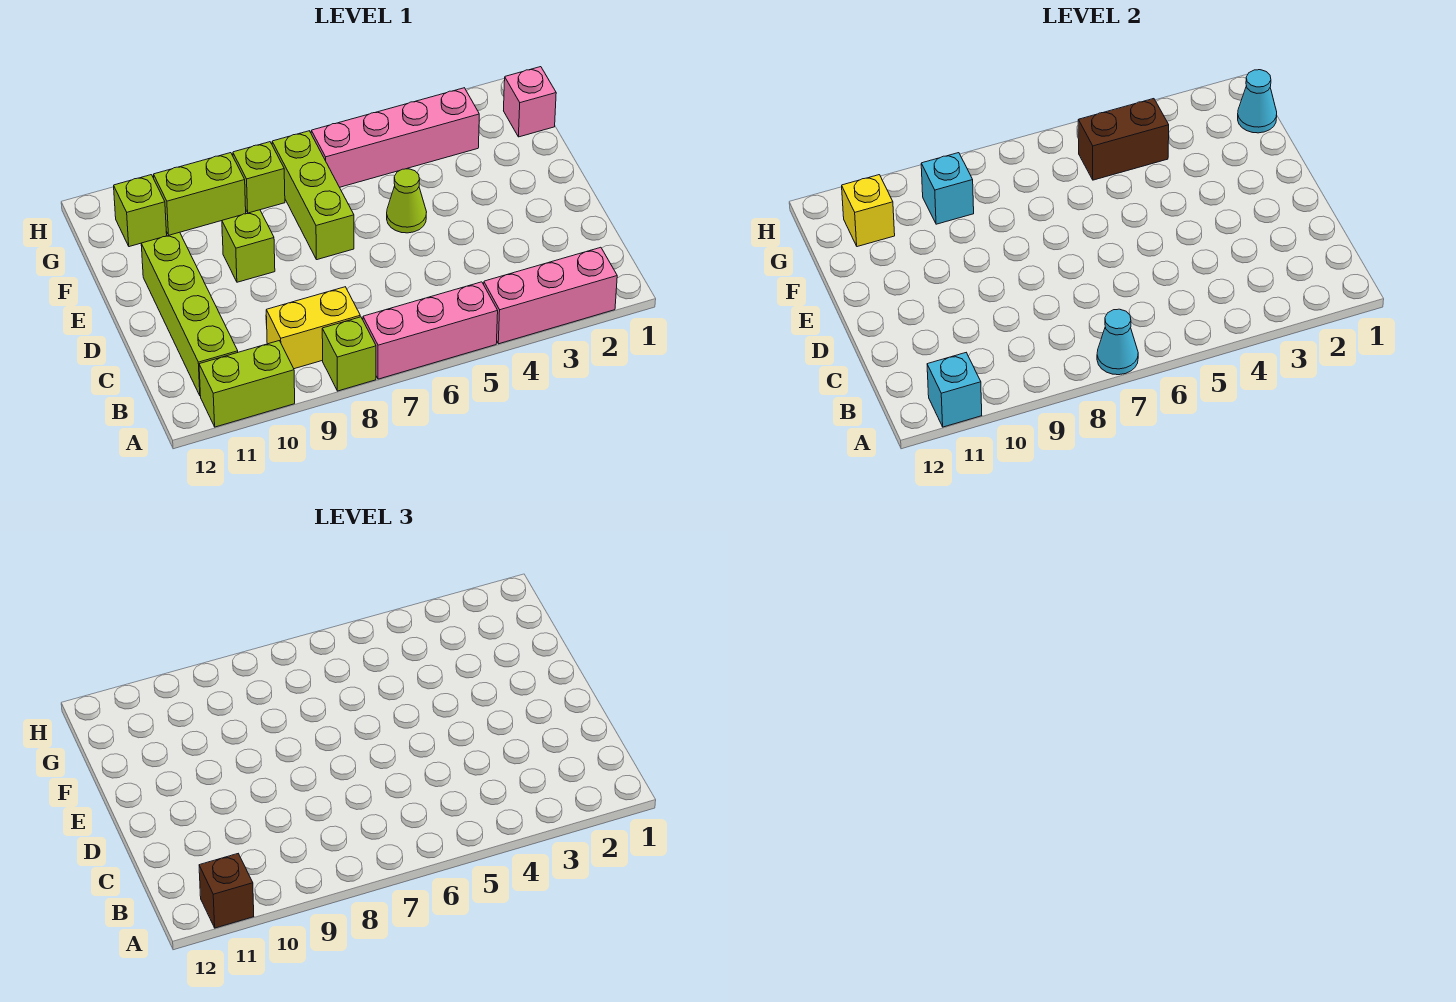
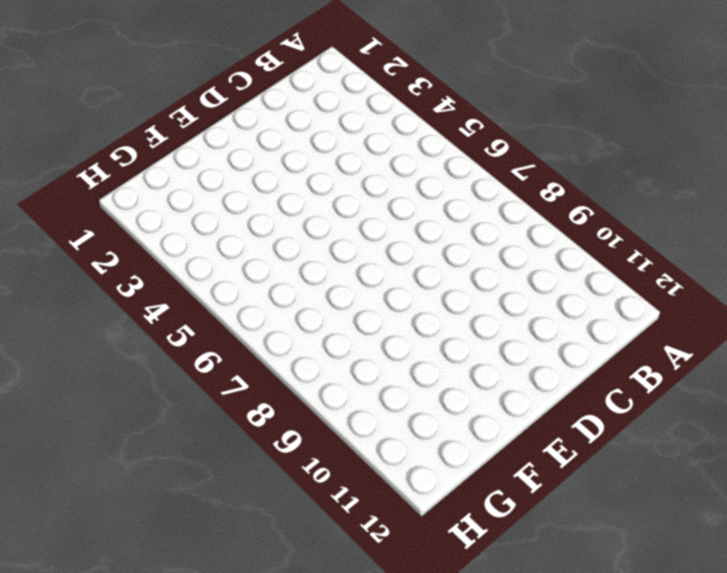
none -> pink 1x3 brick [484,247,617,344]
none -> pink 1x3 brick [363,282,498,379]
none -> lime 1x1 brick [322,317,376,391]

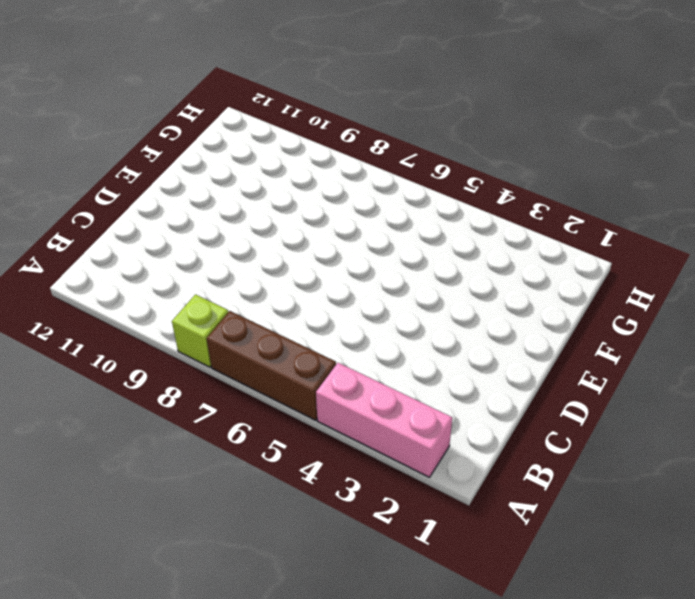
brown 1x3 brick [207,311,336,420] -> pink 1x3 brick [363,282,498,379]
none -> lime 1x2 brick [199,341,295,427]
none -> yellow 1x2 brick [266,287,360,369]
none -> lime 1x4 brick [141,232,238,396]

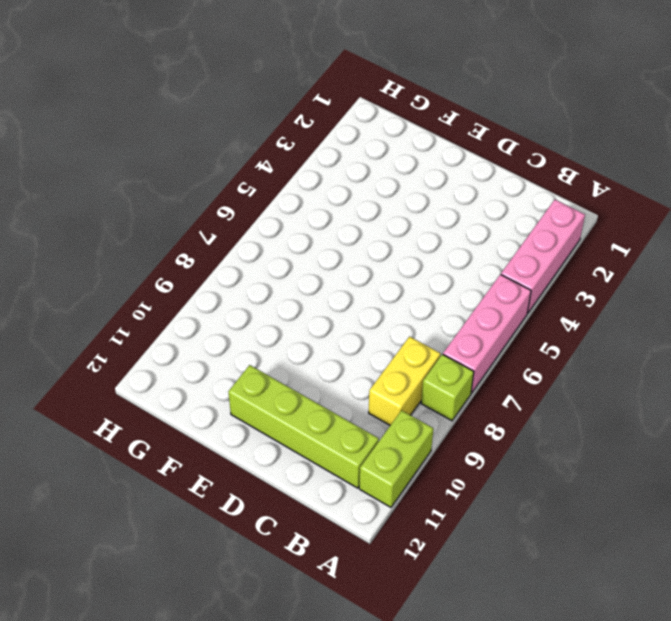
none -> lime 1x1 cone [387,169,426,233]
none -> lime 1x3 brick [272,131,354,260]
none -> lime 1x1 brick [222,210,275,282]

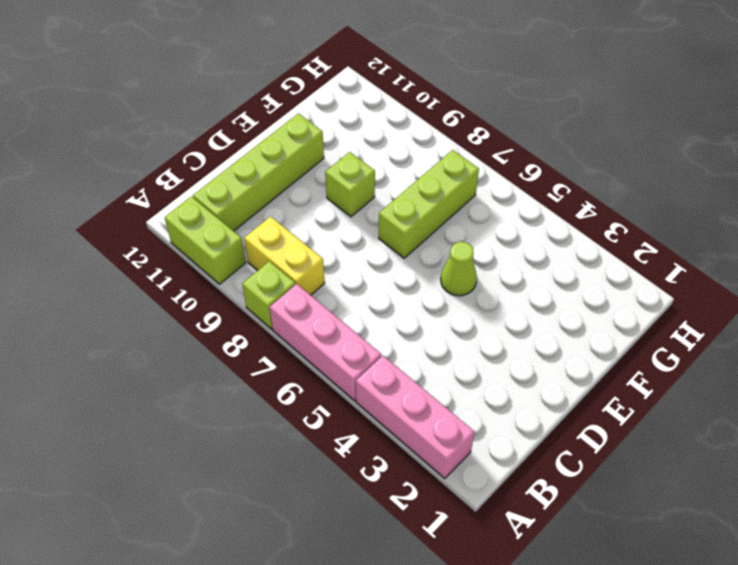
none -> pink 1x1 brick [504,67,556,137]
none -> pink 1x4 brick [311,88,479,187]
none -> lime 1x1 brick [233,142,285,213]

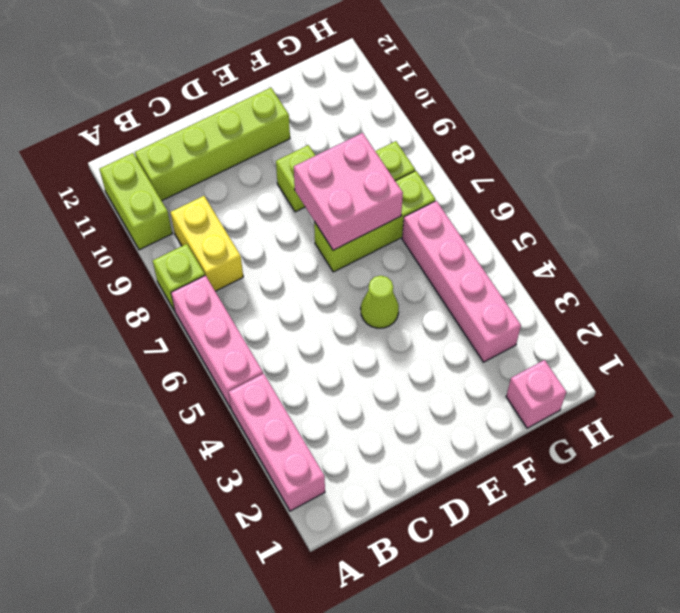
pink 2x2 brick [294,133,403,250] -> none
none -> lime 1x2 brick [154,153,246,235]
none -> lime 1x1 brick [114,175,167,247]
none -> cyan 1x1 cone [1097,309,1138,375]

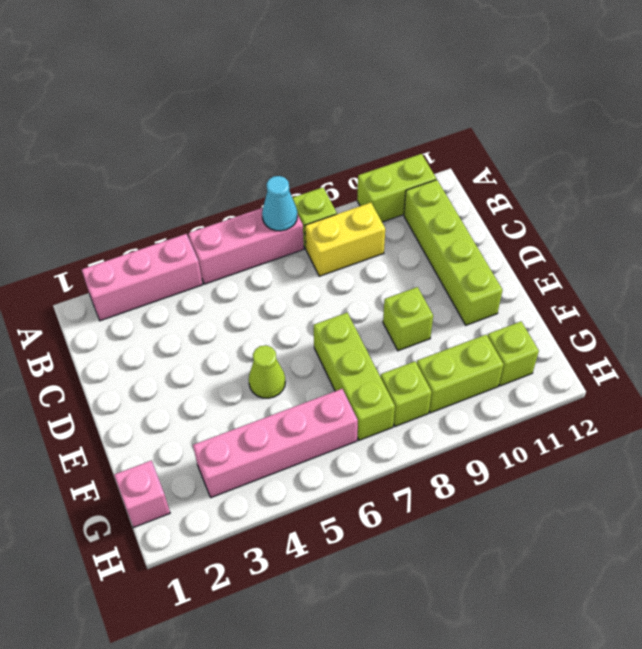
none -> cyan 1x1 brick [927,353,982,427]
none -> cyan 1x1 cone [1238,70,1277,133]
none -> brown 1x2 brick [1078,99,1169,180]

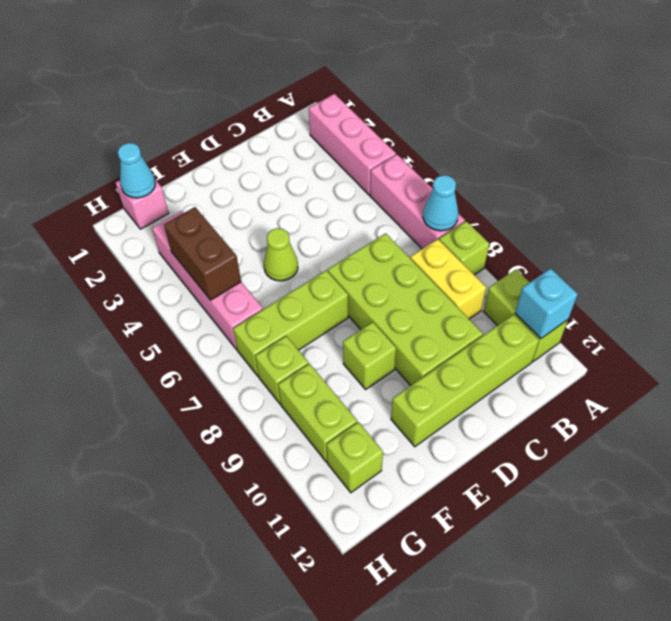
lime 2x4 brick [328,233,483,386] -> none
none -> cyan 1x1 brick [921,153,974,224]
none -> yellow 1x1 brick [842,175,895,247]
none -> brown 1x1 brick [199,854,254,928]

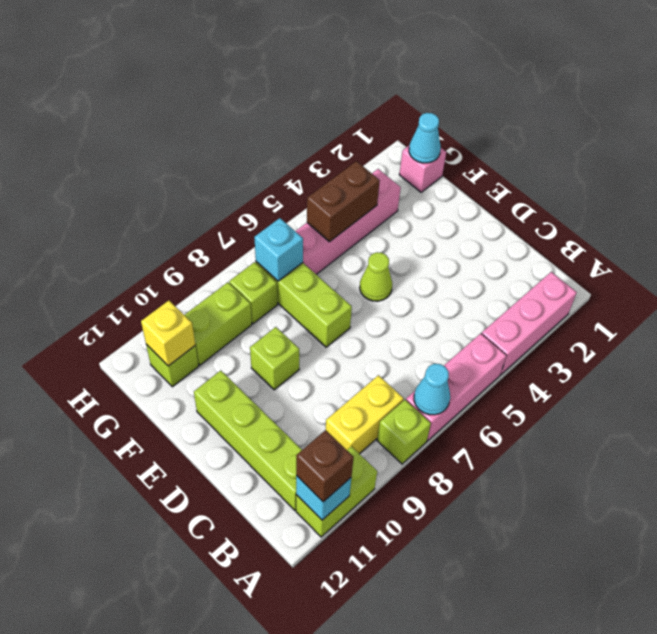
cyan 1x1 brick [254,218,303,281] -> cyan 1x1 brick moved to [921,153,974,224]

